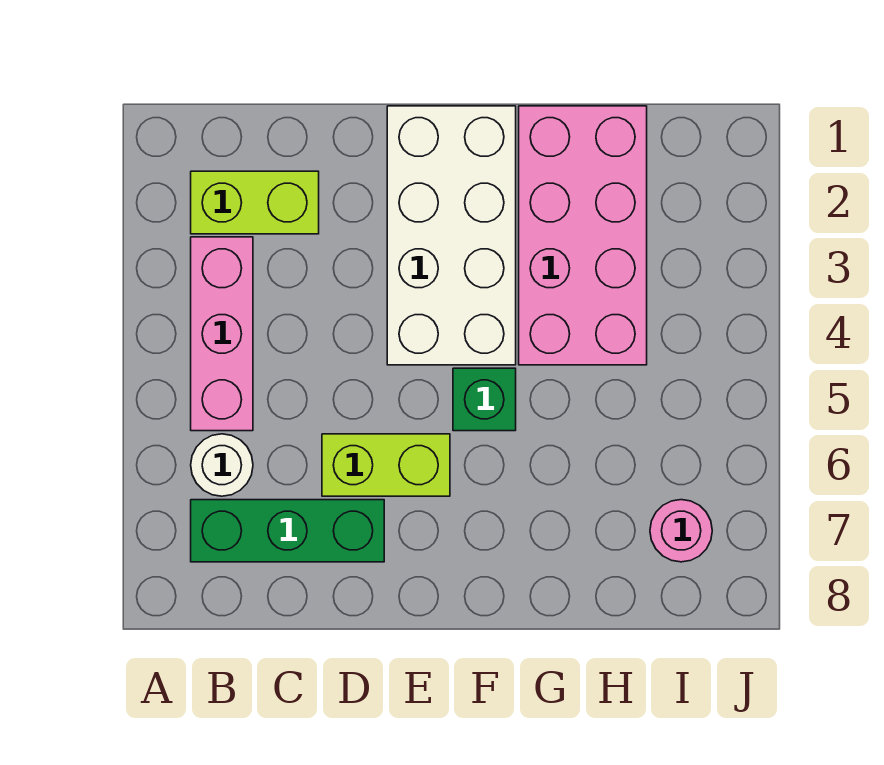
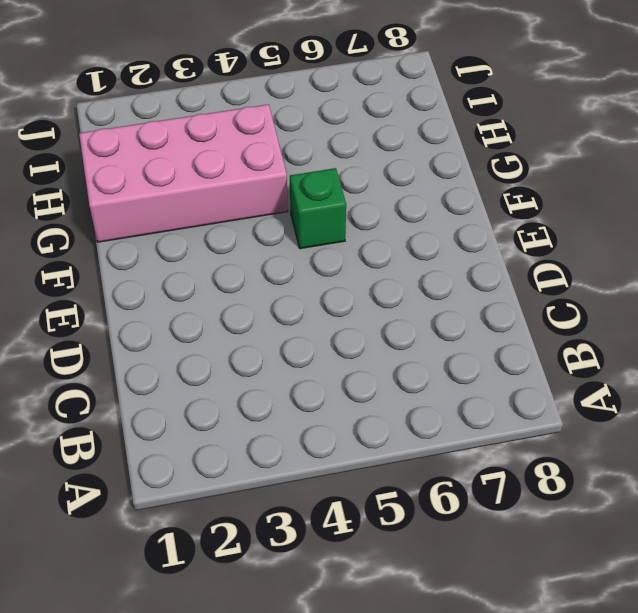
none -> lime 1x2 brick [191,171,319,234]
none -> pink 1x3 brick [191,237,253,431]

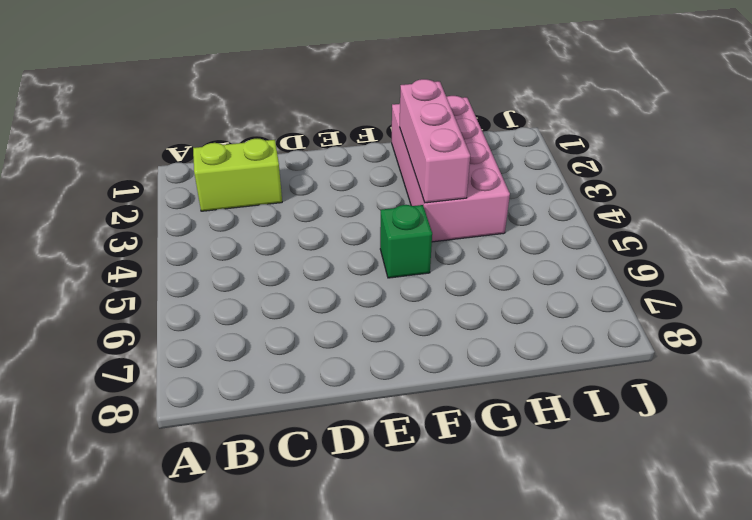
pink 1x3 brick [400,79,470,203] -> pink 1x3 brick moved to [191,237,253,431]
none -> white 1x1 round brick [191,434,253,496]
none -> green 1x3 brick [191,500,384,562]

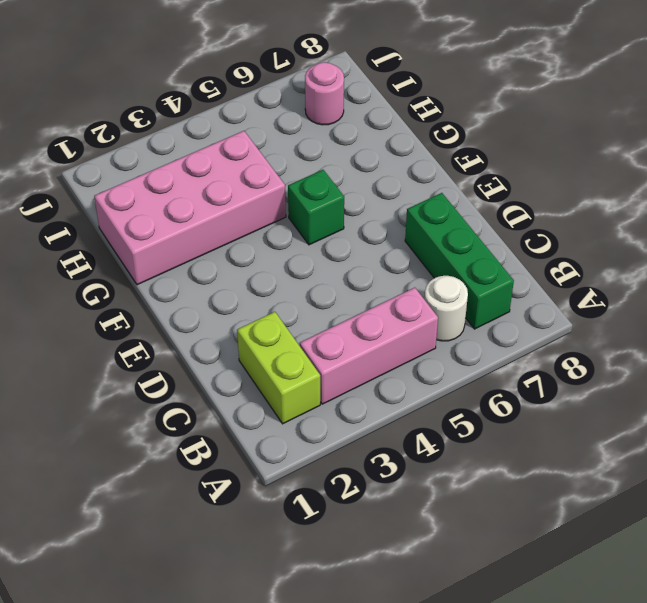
none -> lime 1x2 brick [322,434,450,496]
none -> white 2x4 brick [387,106,516,365]

